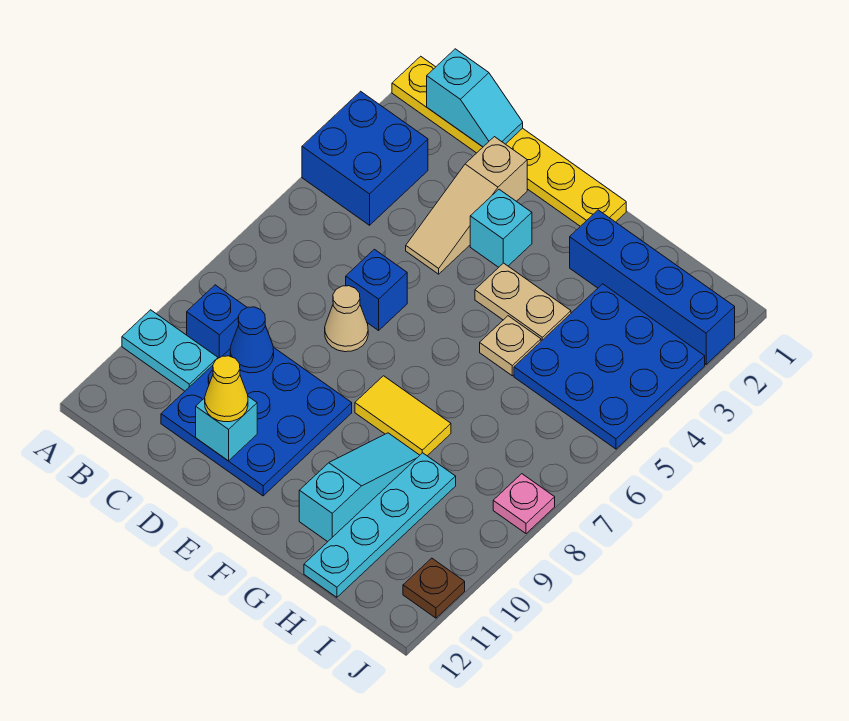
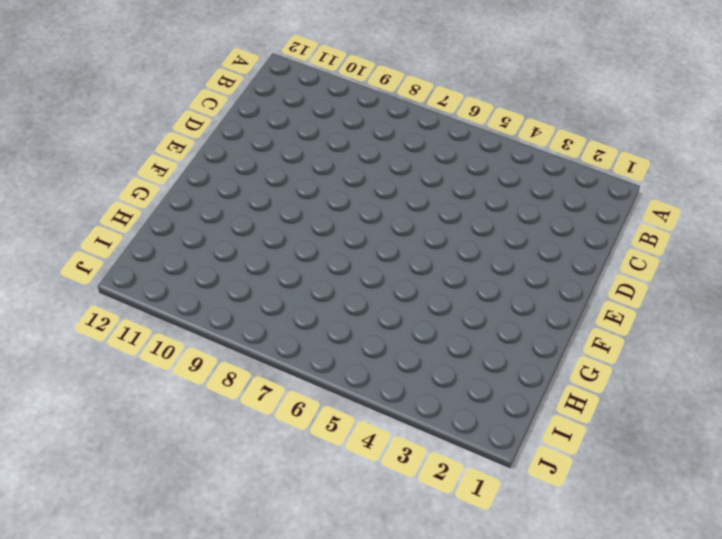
none -> yellow 1x6 plate [392,56,626,226]
none -> blue 2x2 brick [302,91,428,225]
none -> cyan 1x2 plate [122,310,218,391]

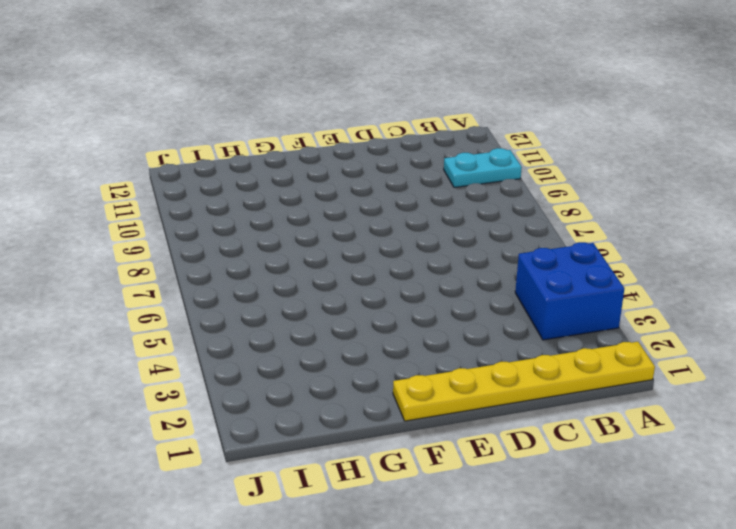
none -> blue 1x1 brick [187,285,247,358]
none -> blue 3x3 plate [161,347,352,496]
none -> tan 1x3 slope [406,137,527,274]

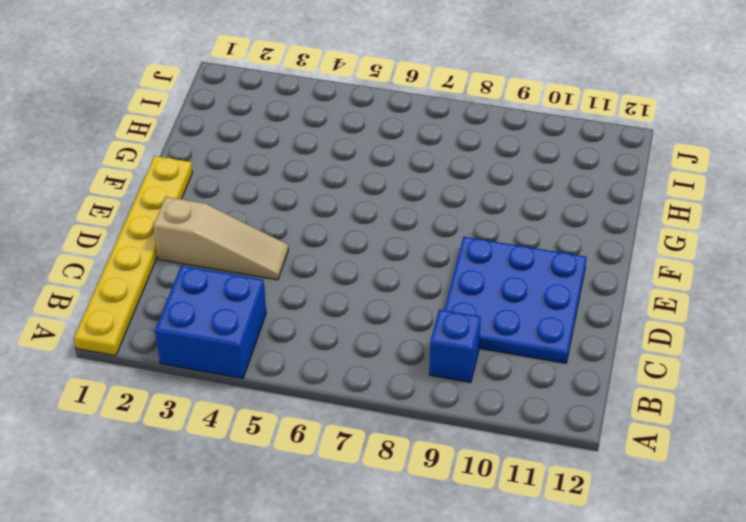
none -> cyan 1x2 plate [122,310,218,391]
none -> blue 1x1 brick [346,249,407,330]
none -> tan 1x1 cone [325,286,368,352]

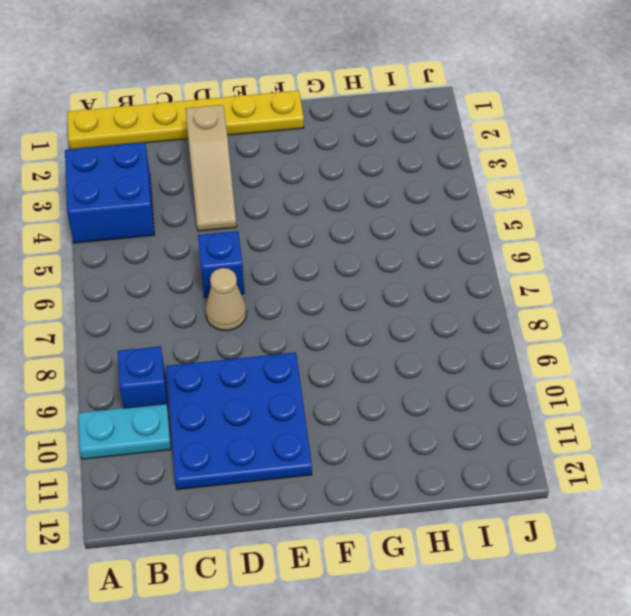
none -> cyan 1x1 brick [470,189,532,267]
none -> tan 1x2 plate [475,263,571,341]
none -> yellow 1x2 tile [355,376,451,456]

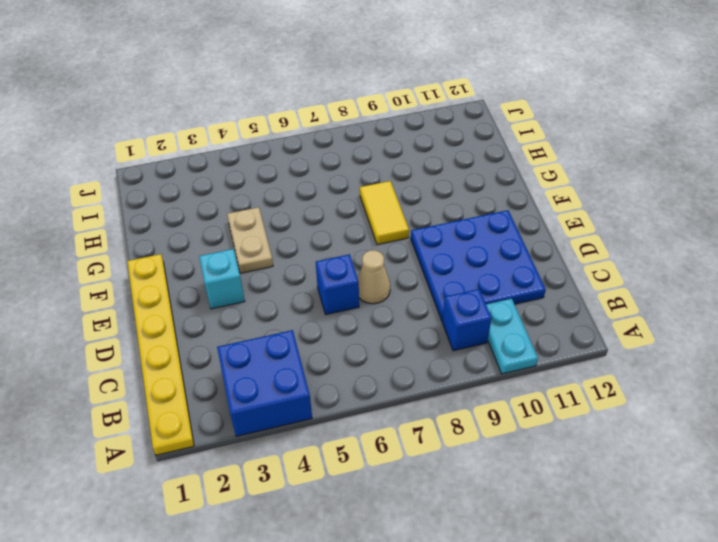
none -> tan 1x3 slope [406,137,527,274]
none -> blue 1x4 brick [570,210,735,364]
none -> tan 1x1 plate [480,316,541,376]

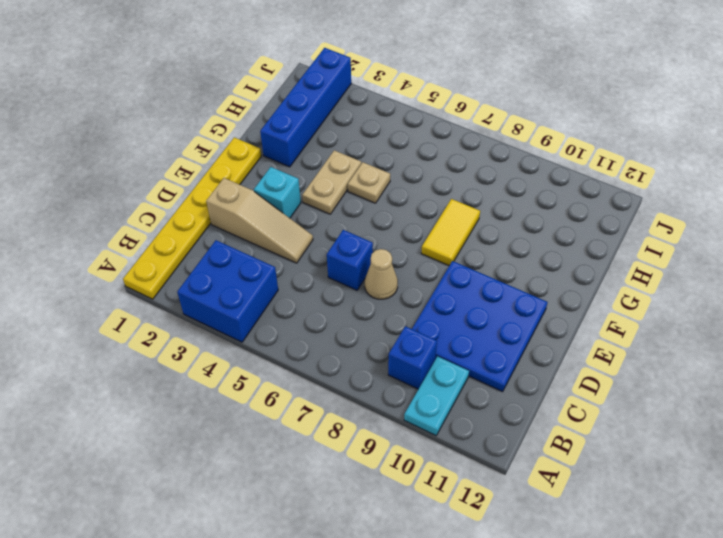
none -> cyan 1x3 slope [299,433,420,542]
none -> blue 3x3 plate [514,284,705,449]
none -> cyan 1x4 plate [304,453,456,597]

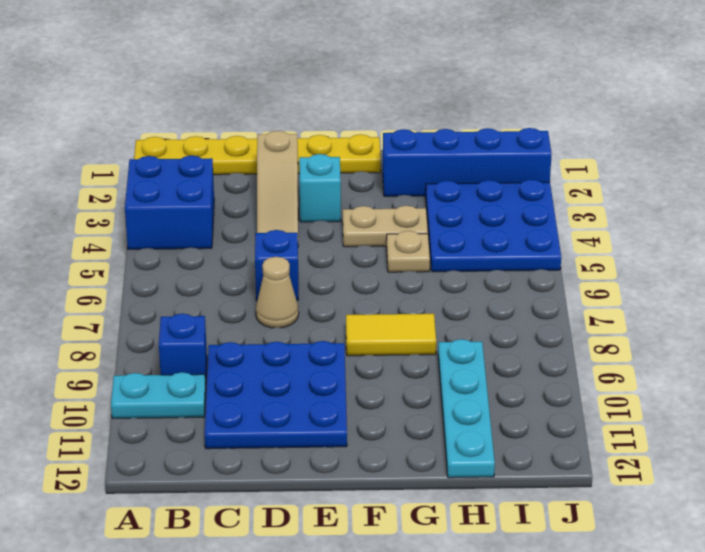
none -> cyan 1x3 slope [299,433,420,542]
none -> pink 1x1 plate [493,474,555,534]
none -> brown 1x1 plate [403,558,465,618]

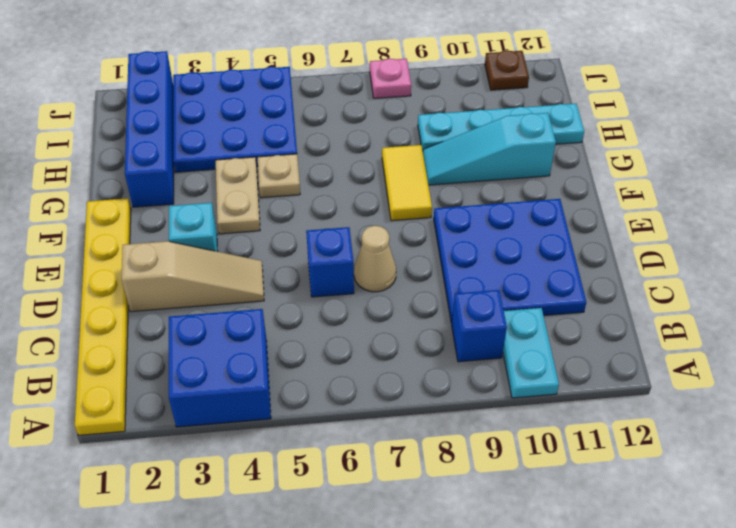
none -> cyan 1x2 slope [427,49,523,147]
none -> blue 1x1 cone [230,307,274,373]
none -> cyan 1x1 brick [196,397,257,461]

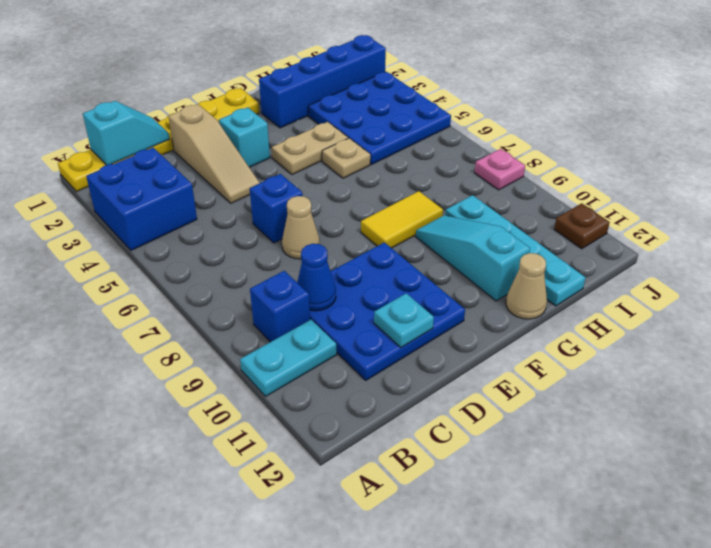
cyan 1x1 plate [374,293,434,348] -> cyan 1x1 brick [196,397,257,461]
tan 1x1 cone [506,253,547,319] -> none
none -> yellow 1x1 cone [205,356,248,422]

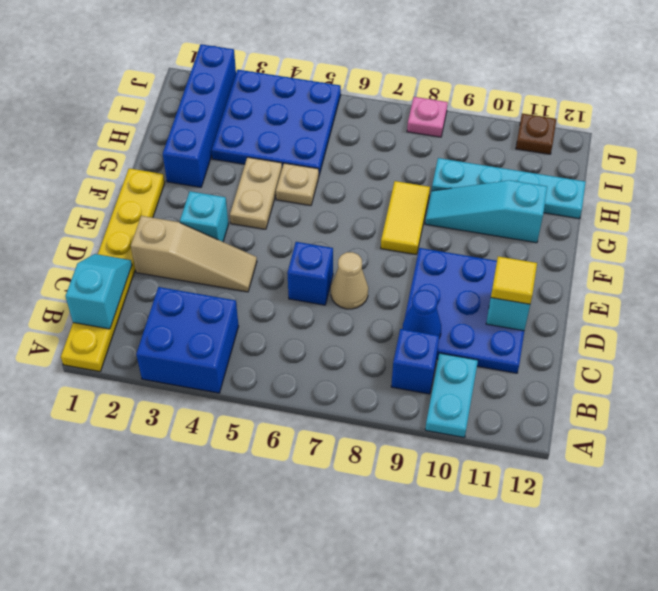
yellow 1x1 tile [491,256,537,304] -> yellow 1x1 cone [205,356,248,422]

